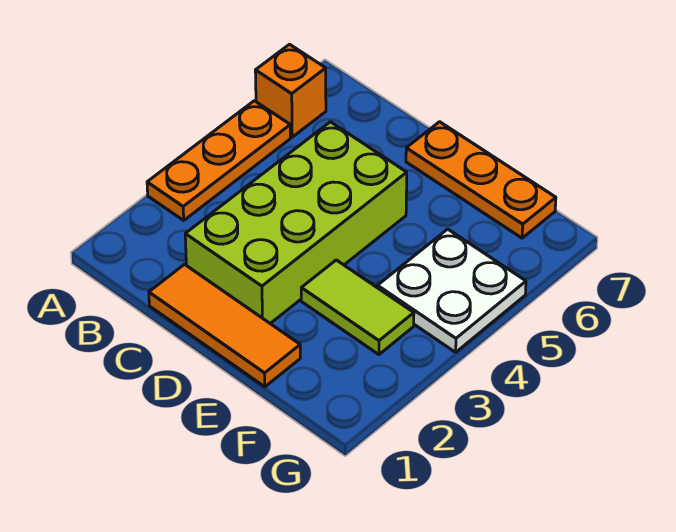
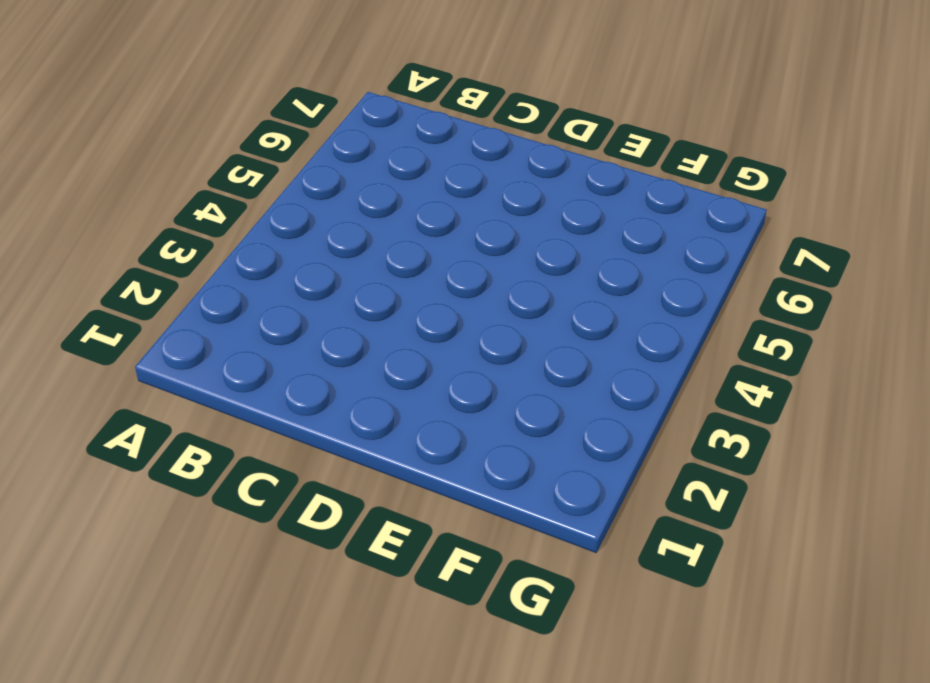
none -> orange 1x3 plate [147,101,290,220]
none -> orange 1x1 brick [255,44,326,137]

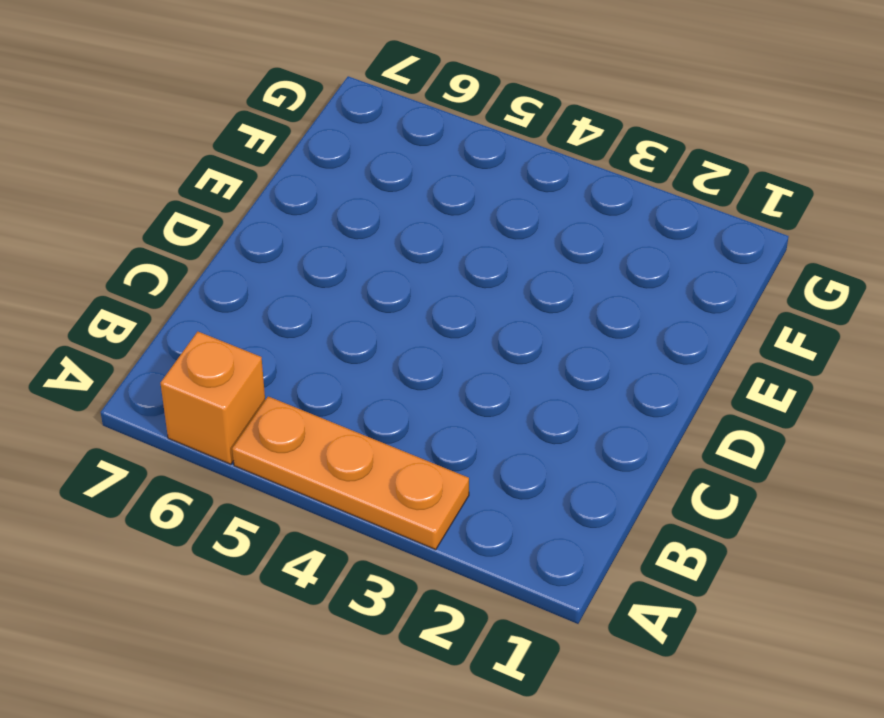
none -> orange 1x3 tile [149,264,300,387]
none -> lime 2x4 brick [185,122,407,324]

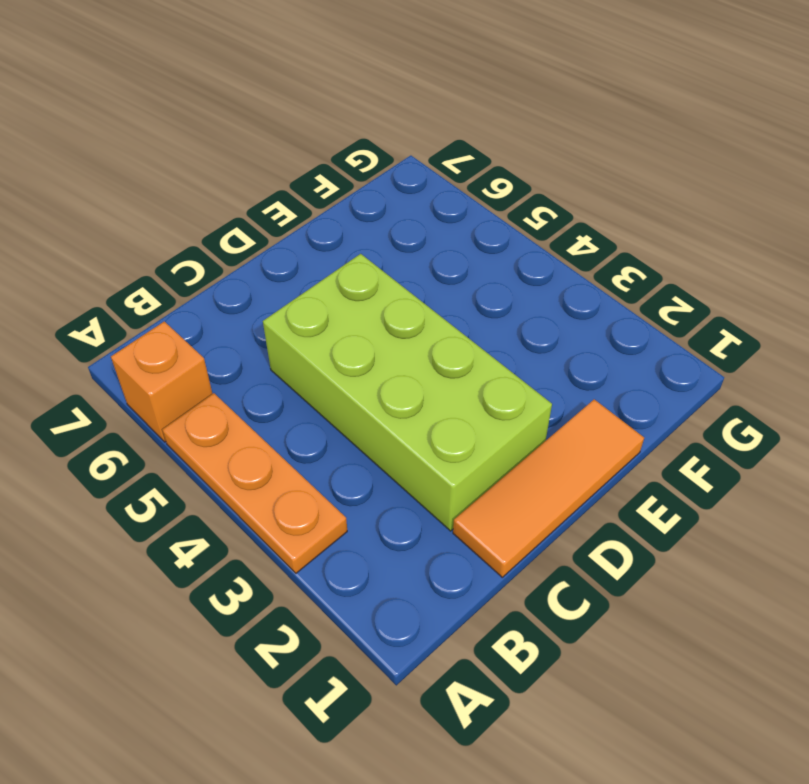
none -> orange 1x3 plate [406,122,556,238]
none -> lime 1x2 tile [301,260,414,355]

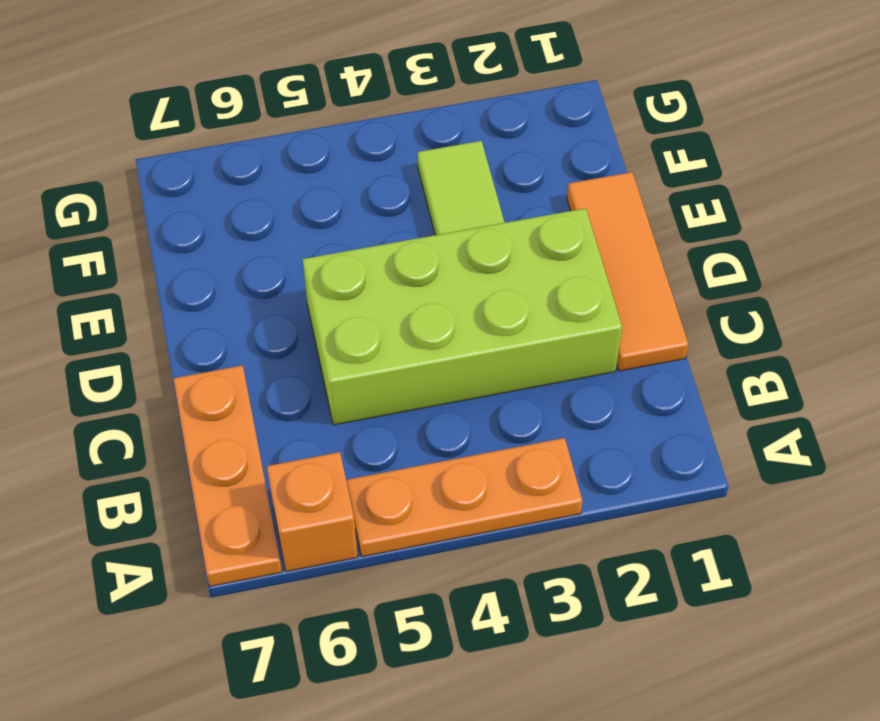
orange 1x3 plate [173,365,282,586] -> orange 1x3 plate moved to [406,122,556,238]
none -> white 2x2 plate [378,229,526,352]

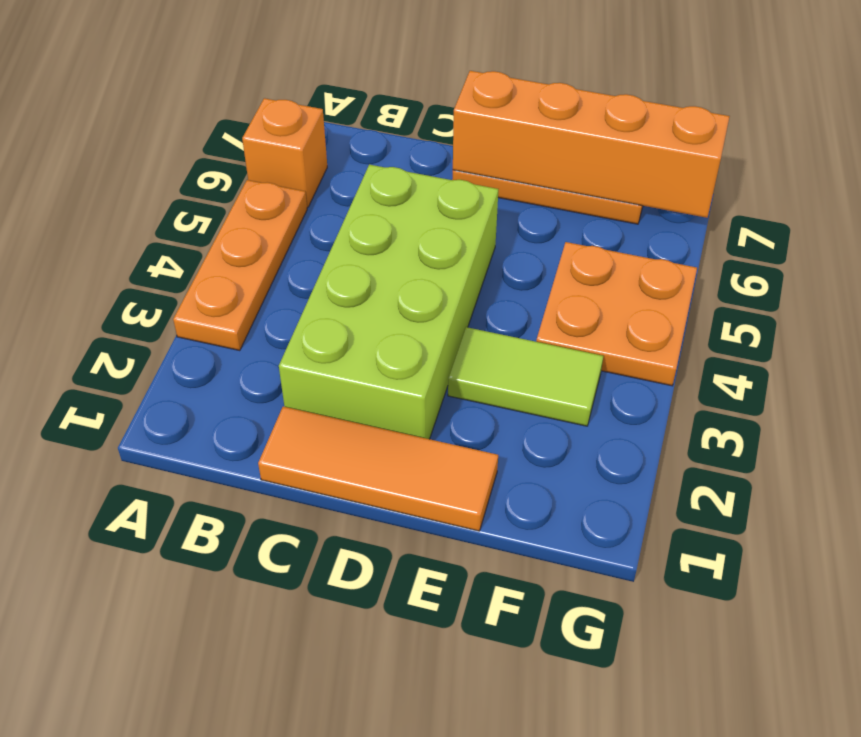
orange 1x4 brick [453,71,730,218] -> none
orange 2x2 plate [536,242,697,386] -> white 2x2 plate [378,229,526,352]

